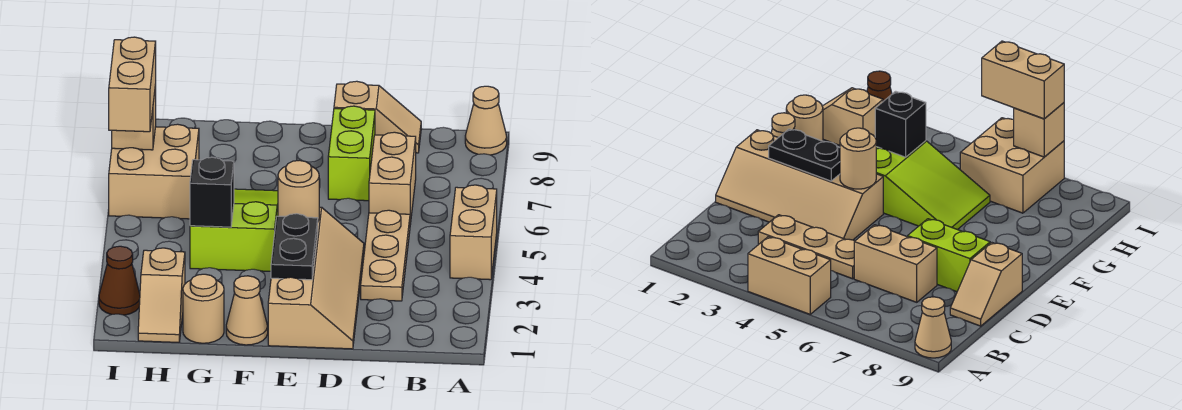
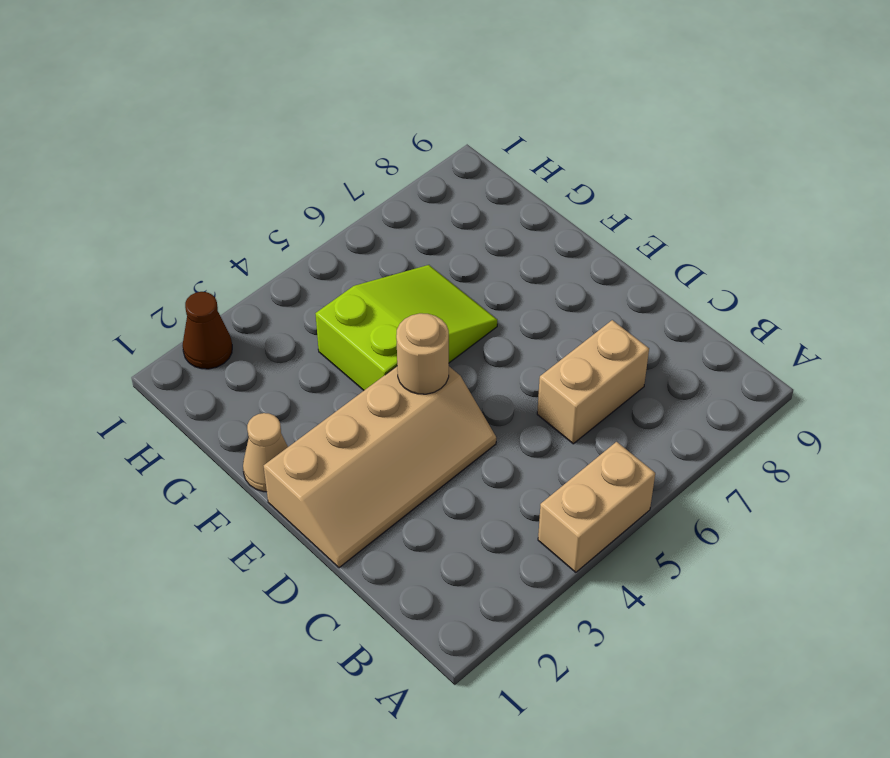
none -> tan 1x1 cone [465,86,507,155]
none -> tan 1x3 plate [361,210,410,301]
none -> tan 1x2 slope [334,81,421,153]

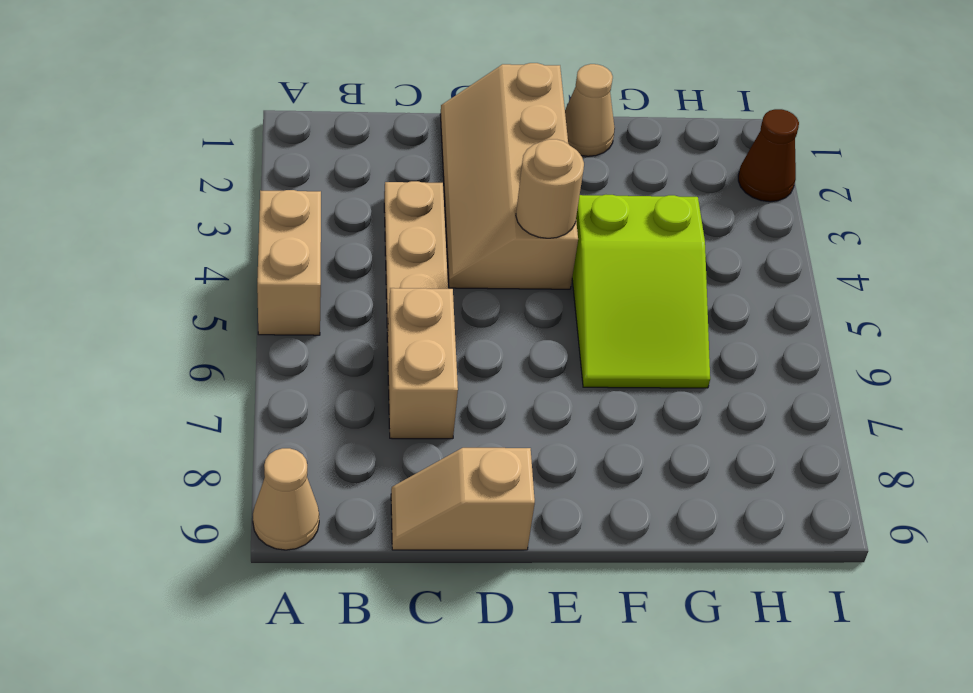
none -> lime 1x2 brick [328,106,375,201]
none -> tan 1x1 round brick [183,274,224,343]
none -> tan 1x2 slope [138,248,185,342]

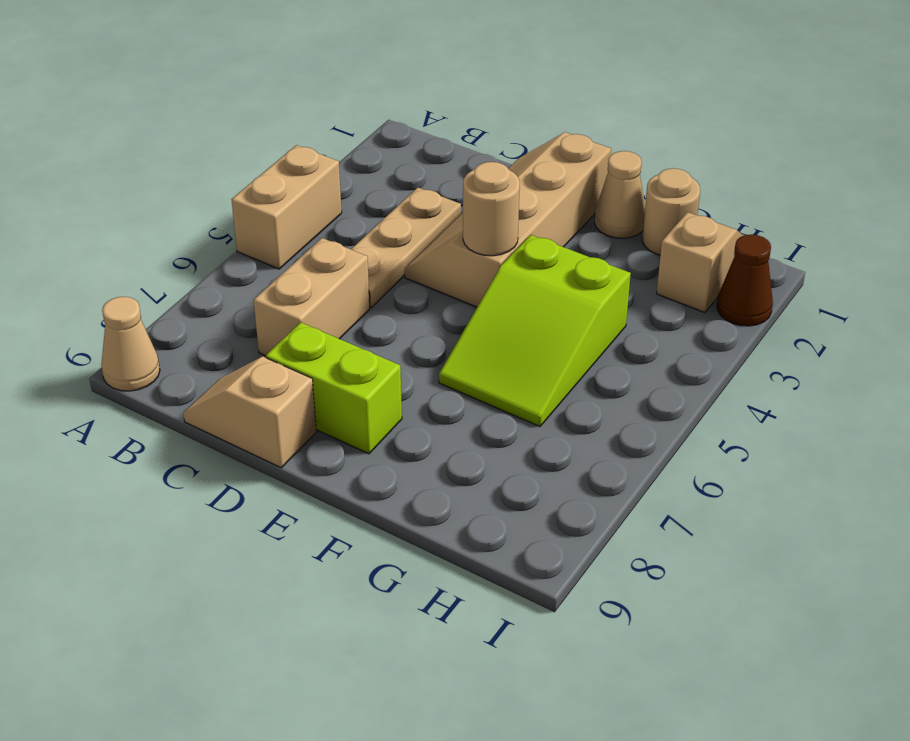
lime 1x2 brick [266,322,402,454] -> lime 1x2 brick turned to [328,106,375,201]
none -> tan 2x2 brick [109,124,199,219]
none -> black 1x2 plate [271,214,318,280]
none -> black 1x1 brick [190,157,234,227]

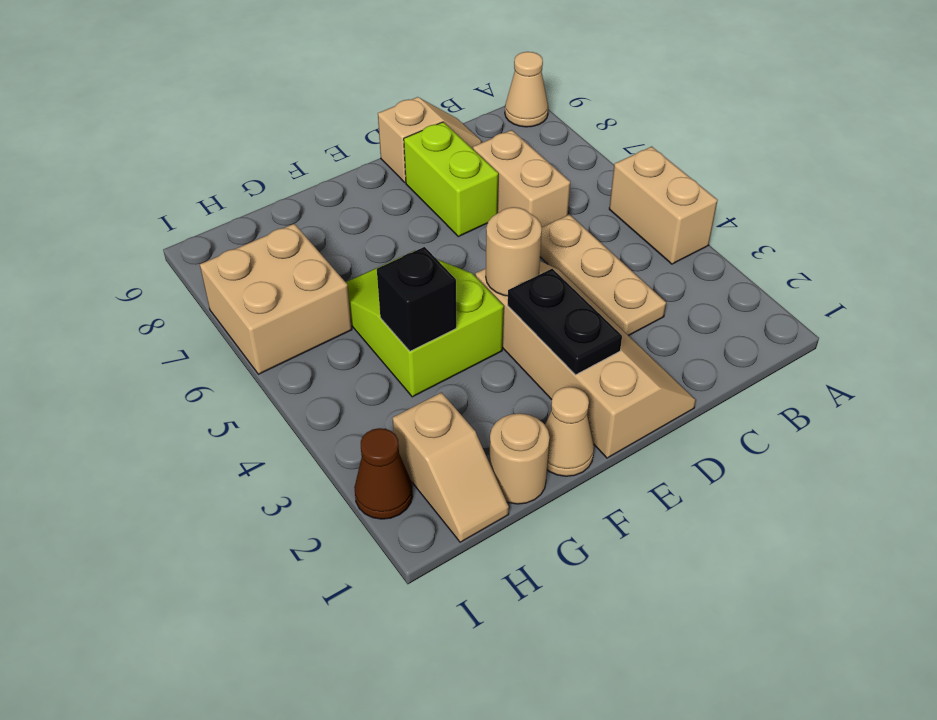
none -> tan 1x1 brick [112,85,156,150]
none -> tan 1x2 brick [109,37,156,132]

